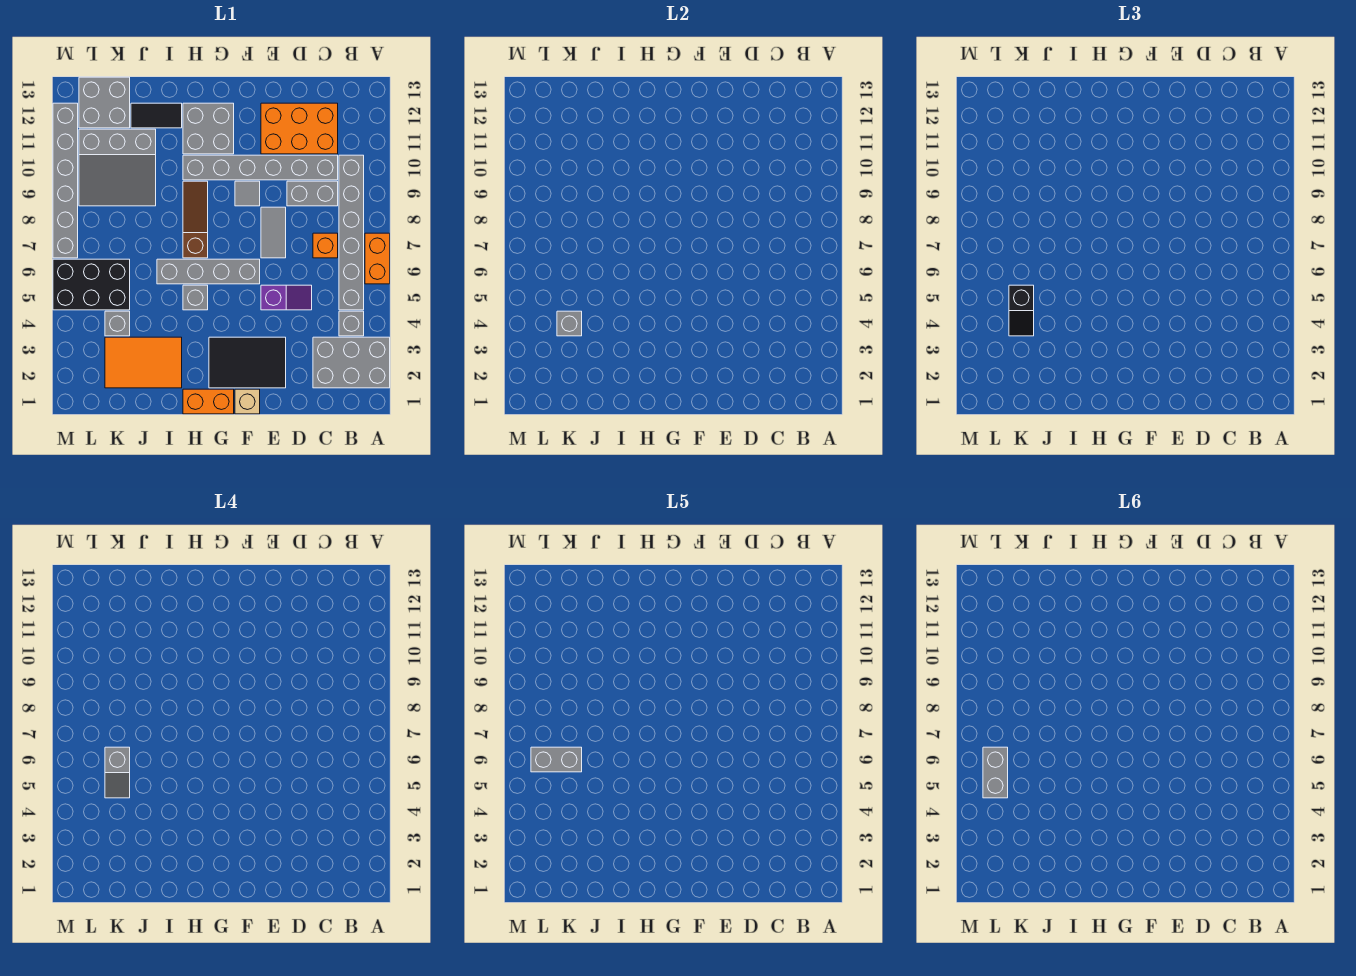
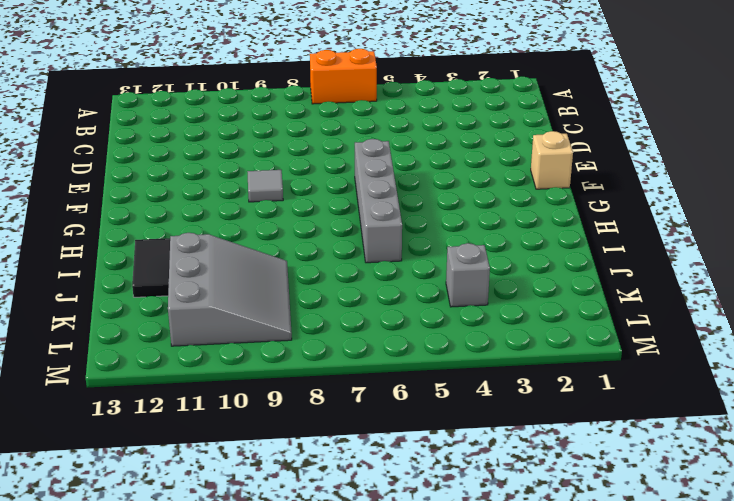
none -> grey 2x3 brick [313,337,390,388]
none -> grey 1x1 brick [339,311,364,336]
none -> grey 1x6 brick [339,155,364,310]
none -> orange 1x1 brick [313,233,338,258]

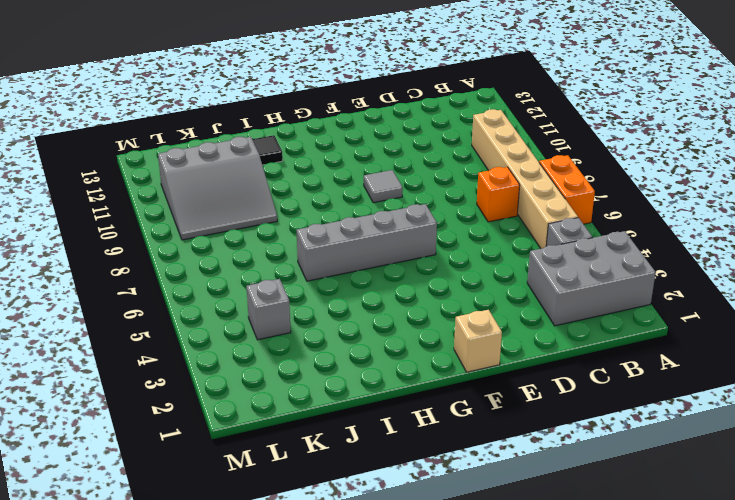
tan 1x6 brick [472,109,578,248] -> grey 1x6 brick [339,155,364,310]
none -> grey 1x2 brick [287,181,338,206]
none -> grey 1x6 brick [183,155,338,180]
none -> orange 2x3 brick [261,103,338,154]
none -> purple 1x2 slope [261,285,312,310]

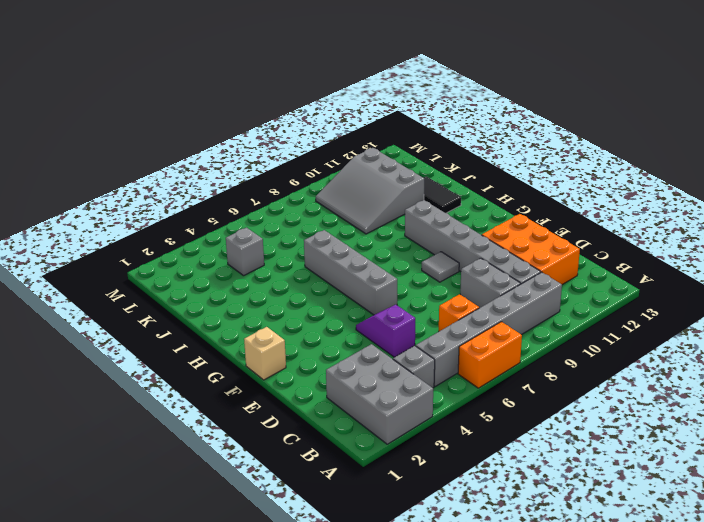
purple 1x2 slope [356,305,415,357] -> purple 1x2 slope turned to [261,285,312,310]
none -> black 2x3 tile [209,337,286,388]
none -> grey 1x2 tile [261,207,286,258]
none -> orange 1x2 brick [183,389,234,414]
none -> grey 2x2 brick [183,103,234,154]

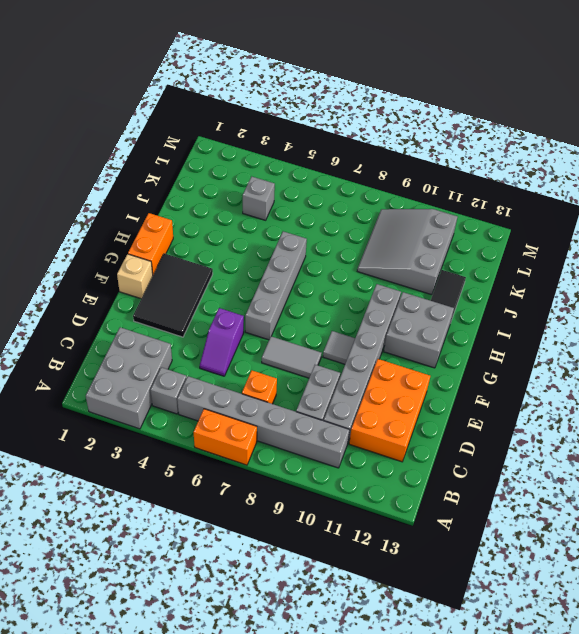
none -> grey 1x1 brick [183,285,208,310]
none -> brown 1x3 slope [183,181,208,258]
none -> orange 2x3 tile [105,337,182,388]
none -> black 2x3 brick [53,259,130,310]

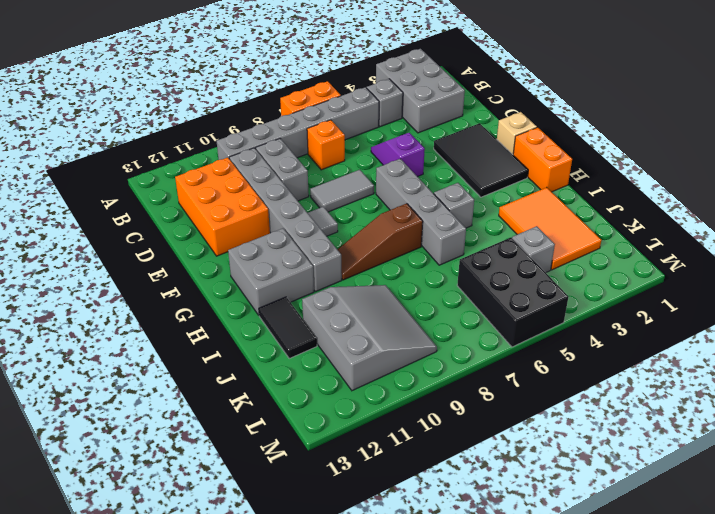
none -> grey 2x2 brick [79,77,130,128]
none -> grey 1x6 brick [53,103,78,258]
none -> grey 1x1 brick [557,311,582,336]
none -> black 1x2 slope [1009,285,1034,336]

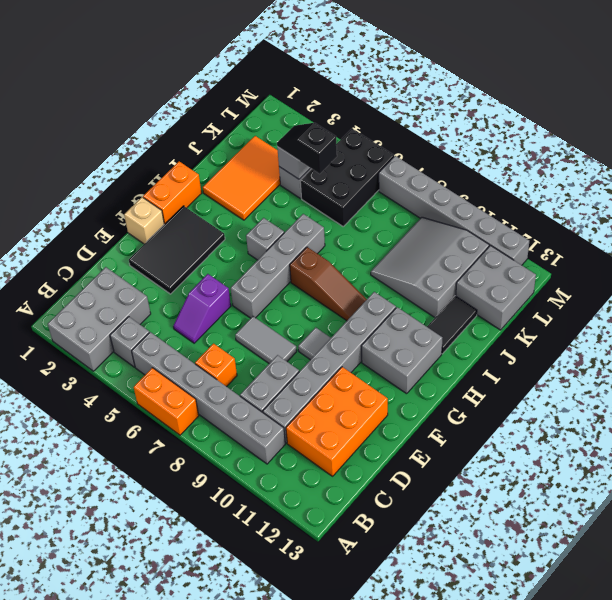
none -> grey 1x2 slope [105,747,130,798]
none -> grey 1x2 brick [531,747,582,772]
none -> grey 1x2 brick [983,747,1008,798]

